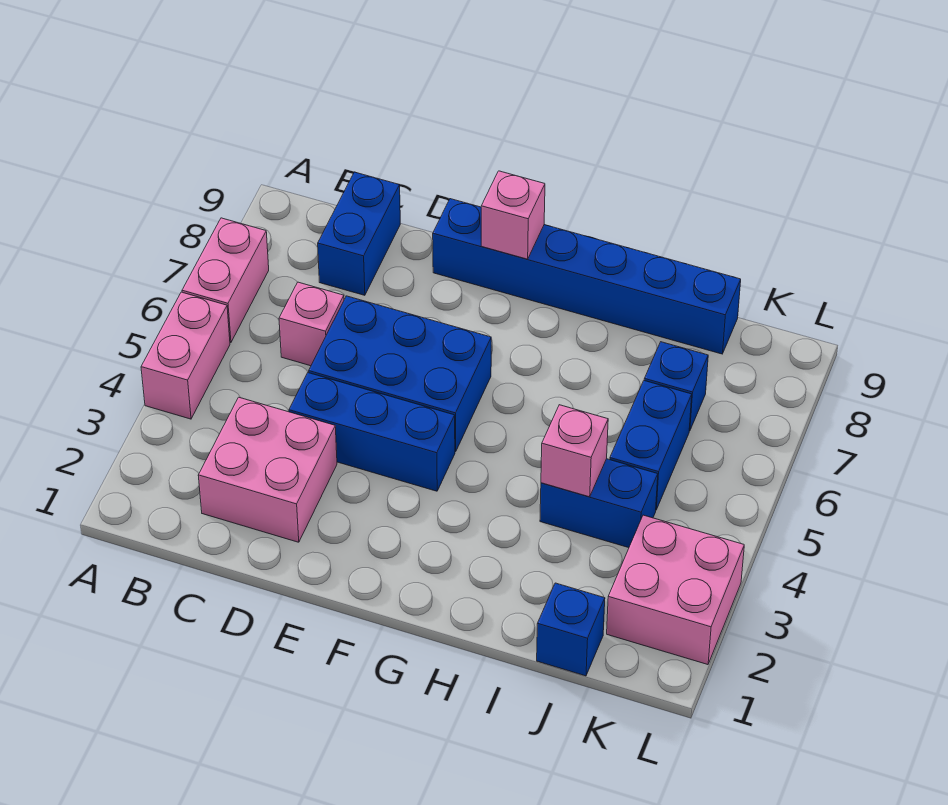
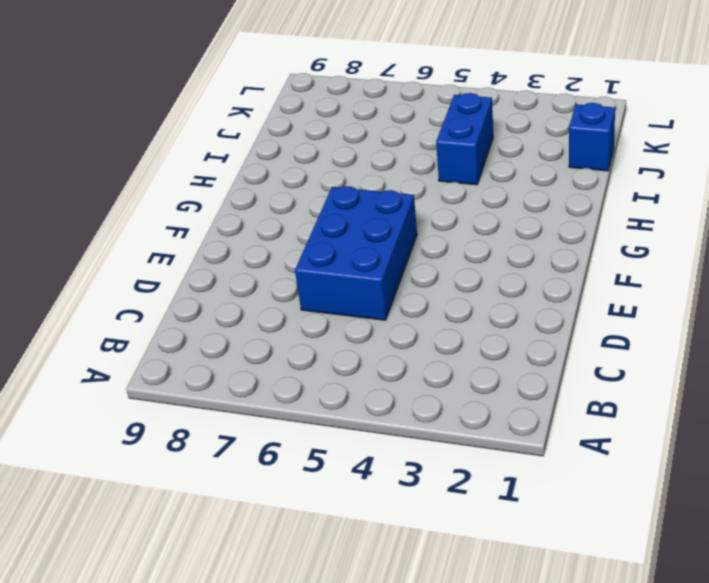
none -> pink 1x2 brick [141,292,230,419]
none -> pink 1x2 brick [182,218,269,343]
none -> pink 2x2 brick [198,397,337,542]

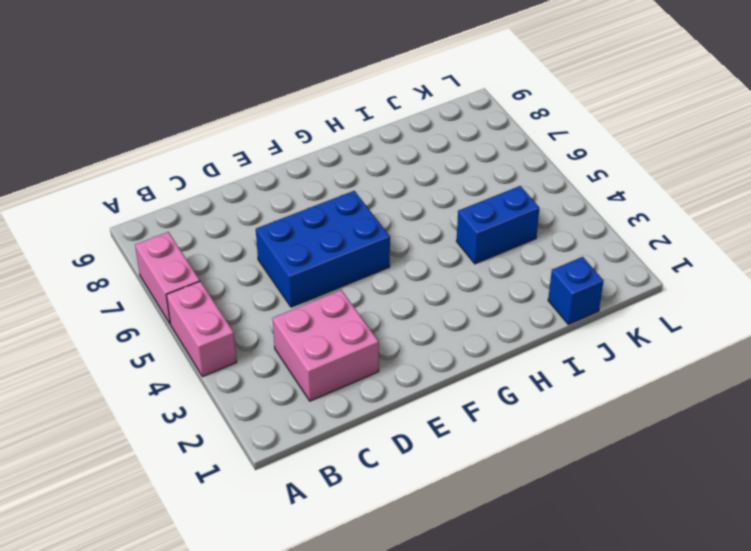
none -> pink 1x1 brick [279,282,344,366]
none -> blue 1x2 brick [318,172,400,295]
none -> blue 1x3 brick [289,373,455,491]

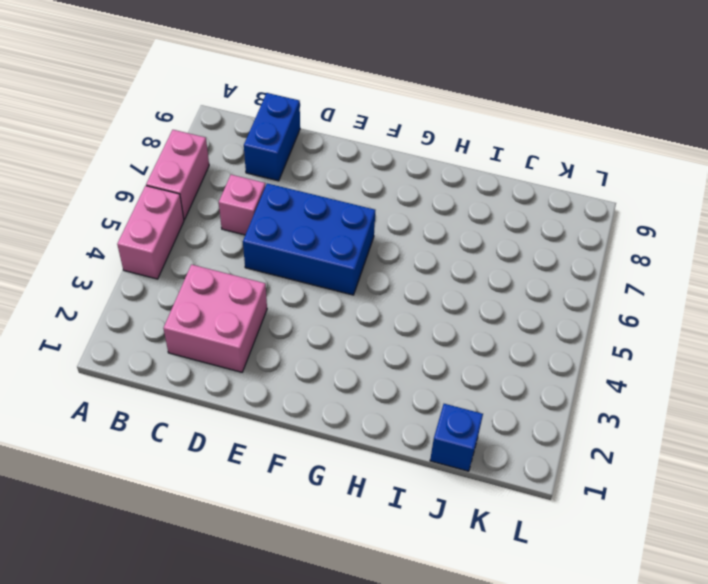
none -> blue 1x3 brick [289,373,455,491]
none -> blue 1x6 brick [433,199,741,354]
none -> blue 1x2 brick [540,459,658,548]

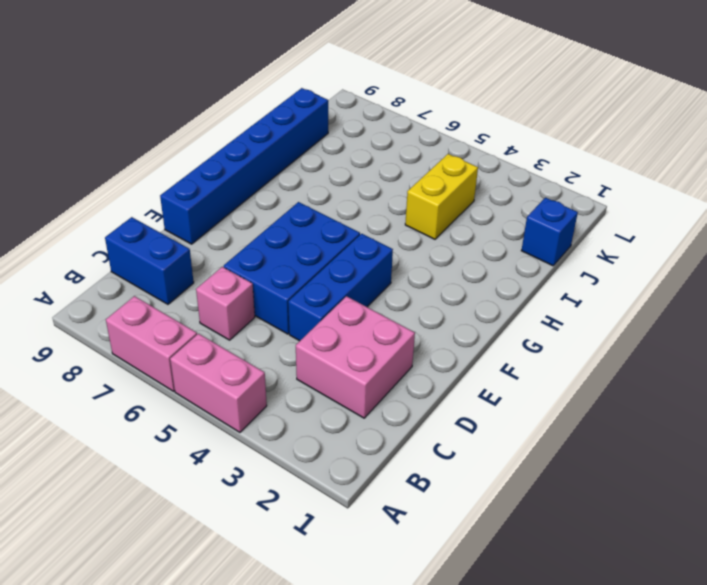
yellow 1x2 brick [405,154,478,239] -> blue 1x2 brick [540,459,658,548]
none -> blue 1x2 brick [610,381,692,510]
none -> blue 1x1 brick [644,342,708,431]
none -> pink 2x2 brick [607,515,744,665]

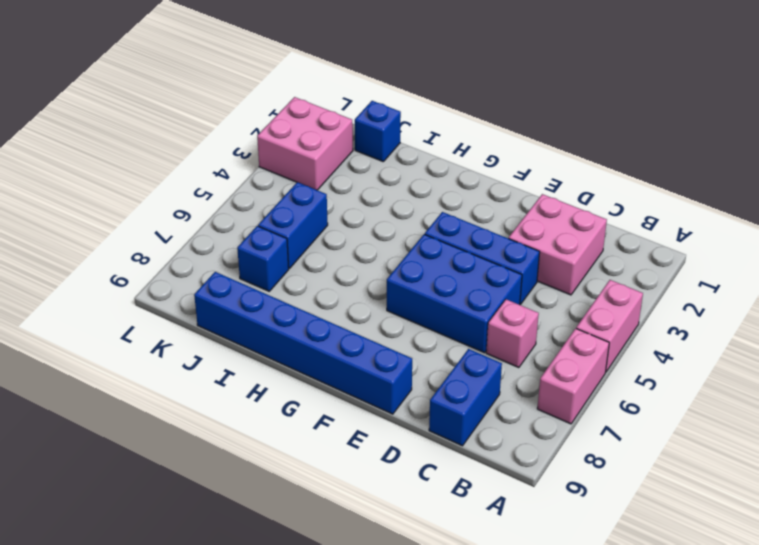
none -> blue 1x2 brick [540,459,658,548]
none -> pink 1x1 brick [481,171,545,259]
none -> pink 1x1 brick [541,405,608,497]

